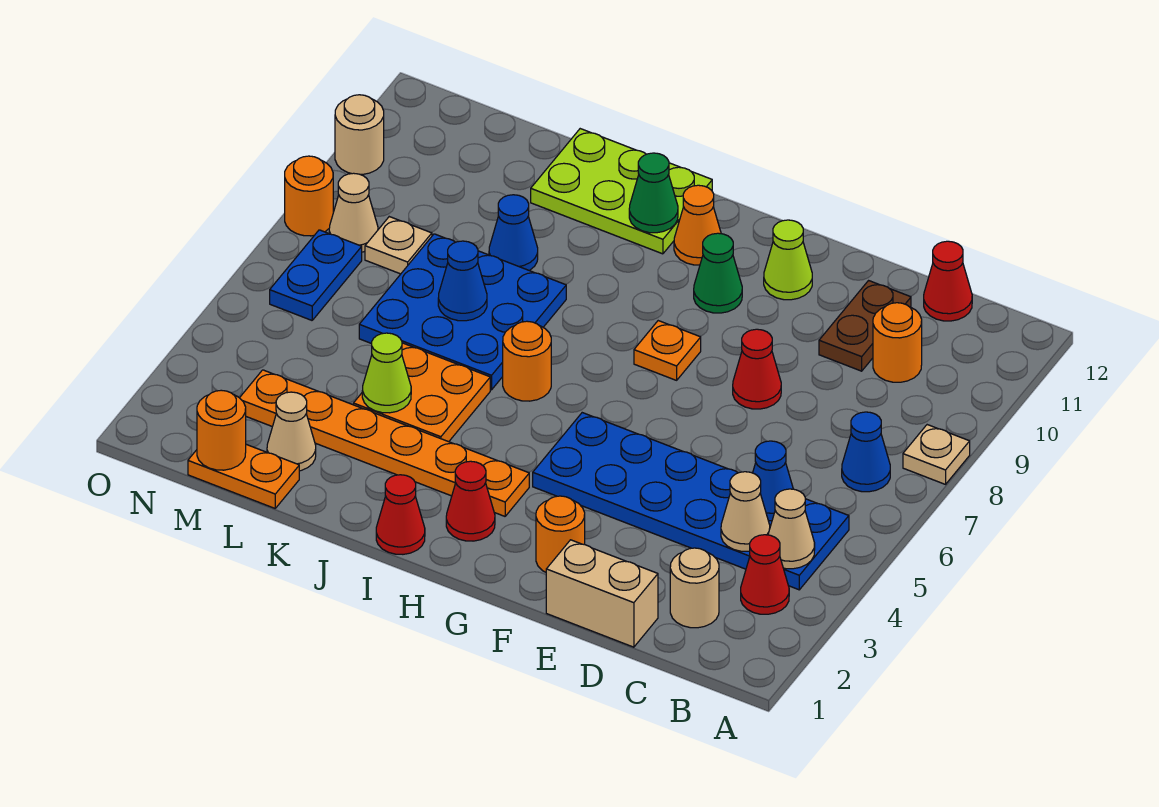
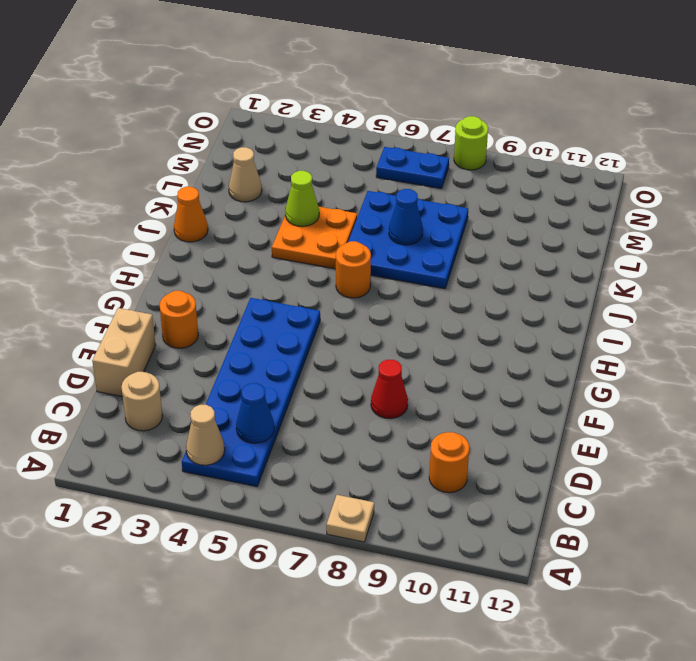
orange 1x1 cone [174,187,208,242] -> orange 1x1 cone moved to [674,185,721,265]
lime 1x1 round brick [454,116,488,170] -> orange 1x1 round brick [285,156,333,236]
none -> red 1x1 cone [741,535,789,614]
none -> blue 1x1 cone [842,412,890,492]
none -> red 1x1 cone [924,241,972,321]
none -> brown 1x2 plate [819,281,911,371]

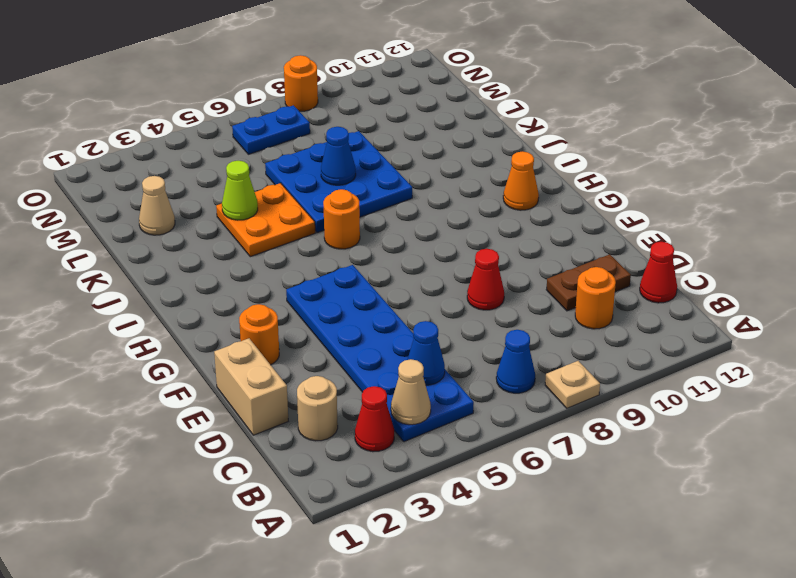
none -> lime 1x1 cone [764,220,812,300]
none -> orange 1x1 plate [634,321,701,380]
none -> green 1x1 cone [694,233,742,313]
none -> red 1x1 cone [446,461,495,541]

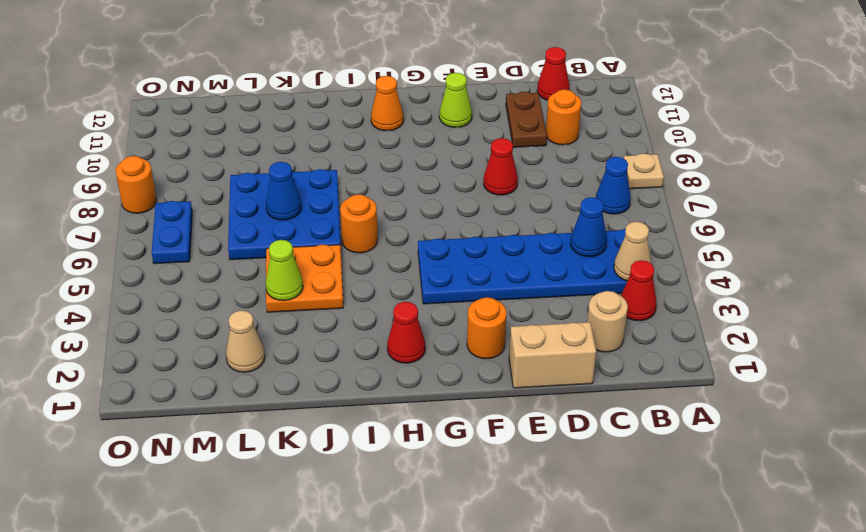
none -> orange 1x1 plate [634,321,701,380]
none -> green 1x1 cone [694,233,742,313]
none -> orange 1x6 plate [240,370,529,516]
none -> red 1x1 cone [376,475,425,554]

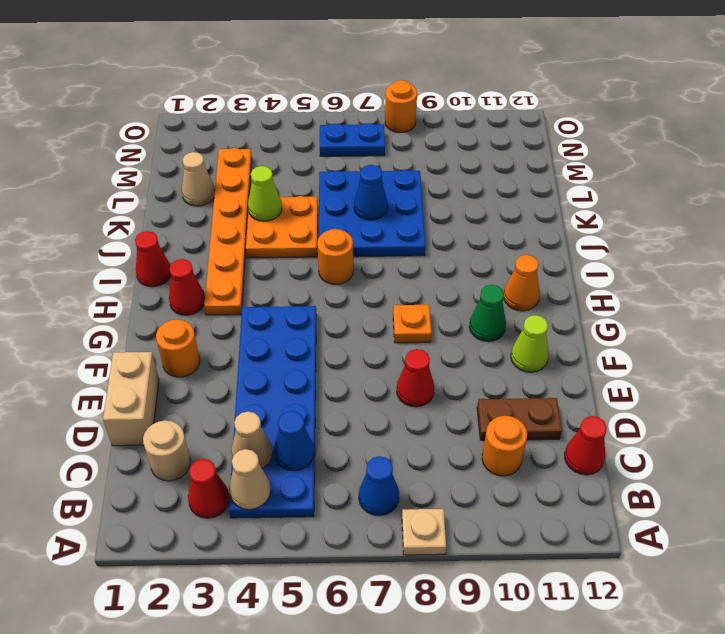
none -> lime 2x3 plate [531,129,712,254]
none -> blue 1x1 cone [489,195,538,271]
none -> orange 1x2 plate [188,444,299,508]
none -> tan 1x1 plate [365,217,432,274]

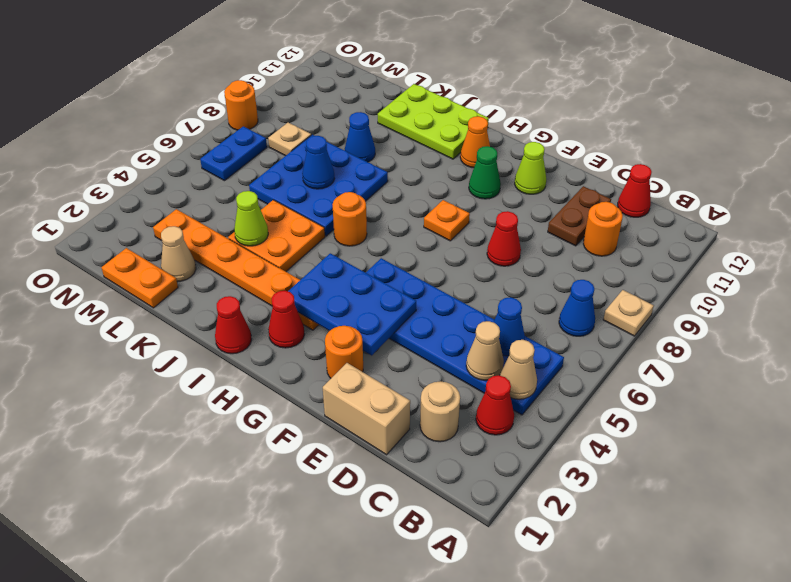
blue 2x3 plate [288,253,416,355] -> none
none -> tan 1x1 cone [329,173,378,252]
none -> tan 1x1 round brick [335,95,384,175]
none -> green 1x1 cone [629,153,678,233]
none -> orange 1x1 round brick [197,390,246,470]

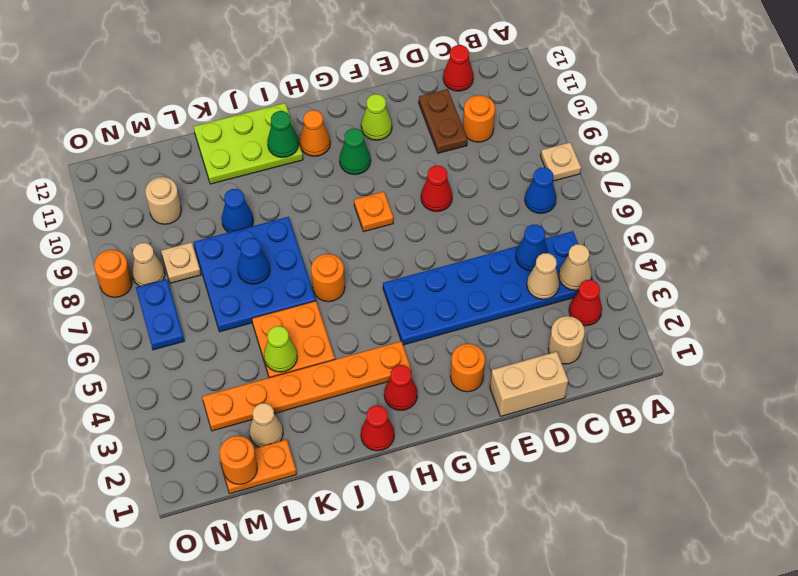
tan 1x1 round brick [145,177,181,224] -> tan 1x1 round brick moved to [335,95,384,175]

